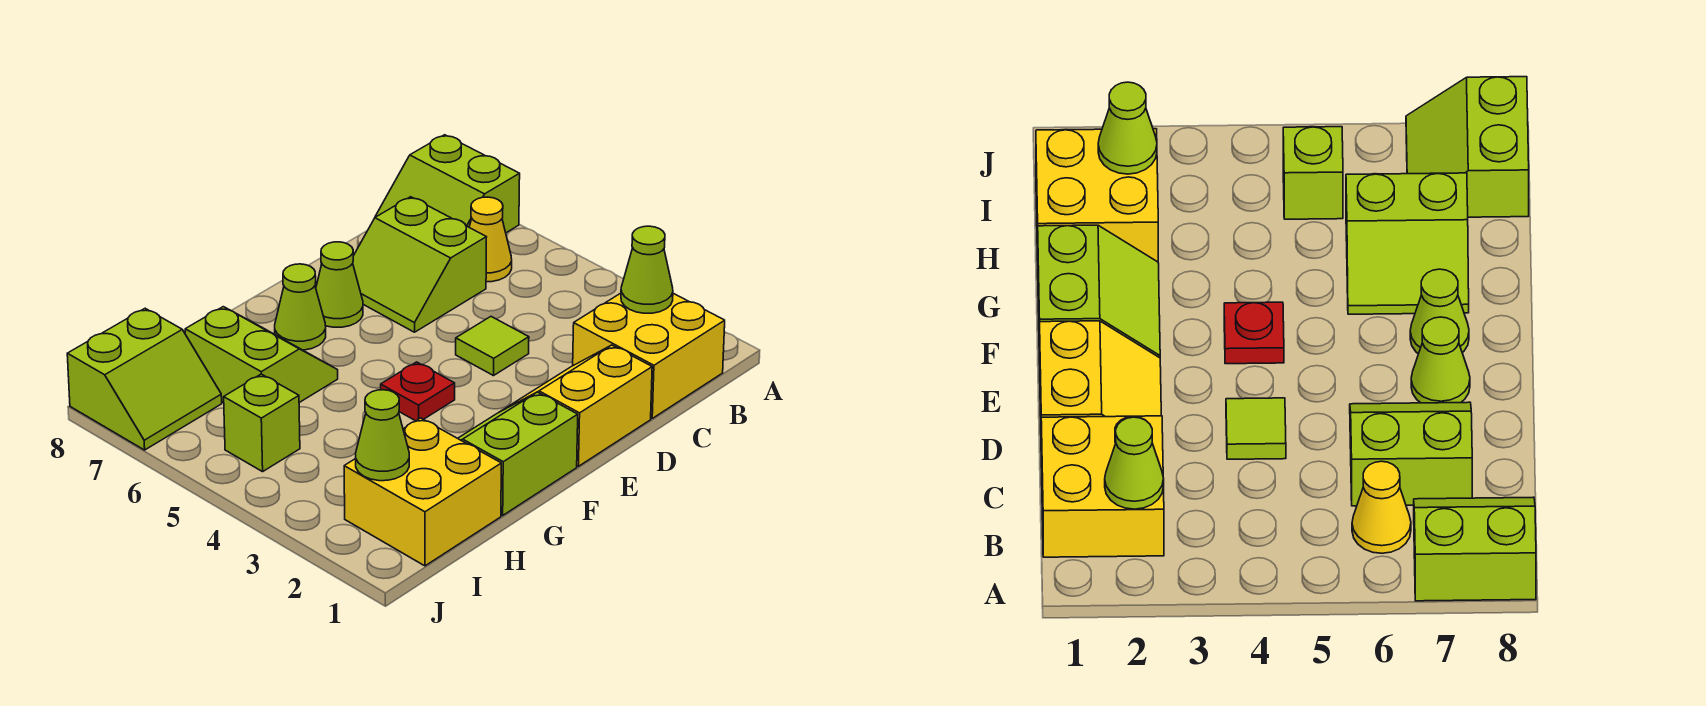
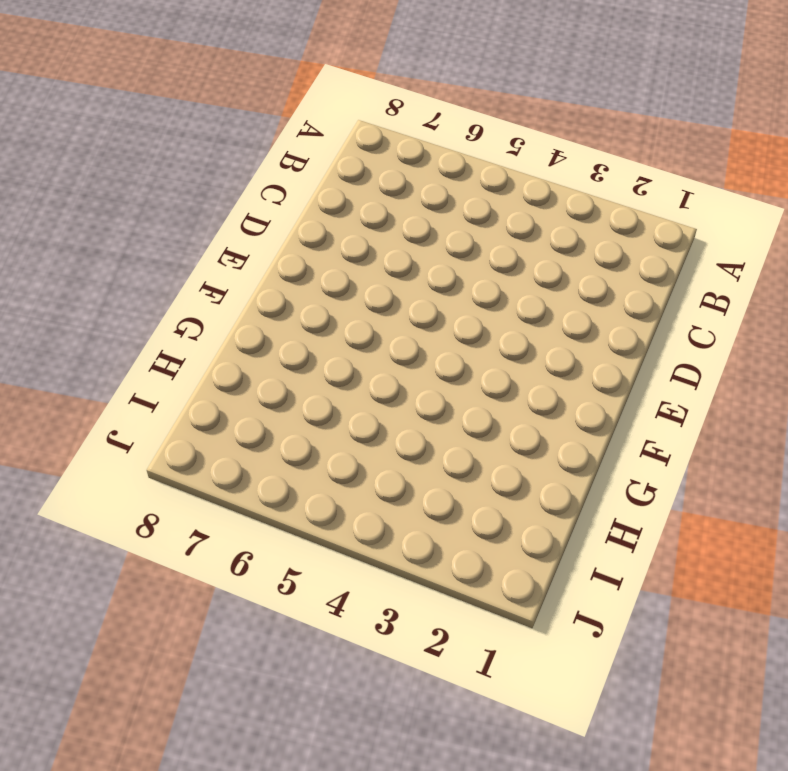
none -> lime 2x2 slope [375,135,520,233]
none -> yellow 2x2 brick [573,293,725,418]
none -> yellow 1x1 cone [469,197,512,282]

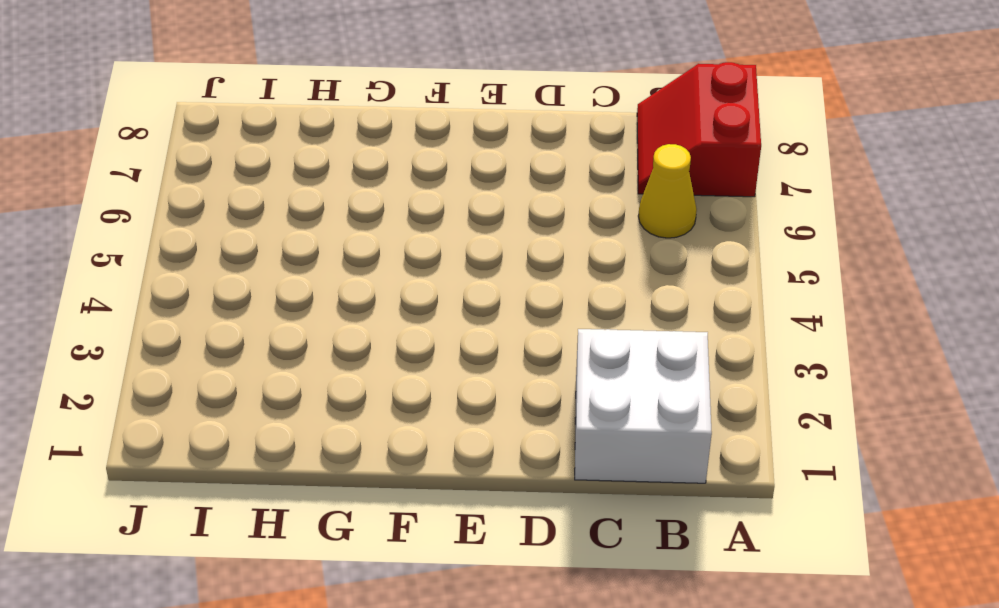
red 2x2 slope [637,62,761,197] -> lime 2x2 slope [375,135,520,233]
white 2x2 brick [575,329,712,483] -> yellow 2x2 brick [573,293,725,418]
none -> lime 2x2 slope [353,197,486,332]
none -> yellow 2x2 slope [503,345,652,466]
none -> lime 1x1 tile [456,317,529,376]

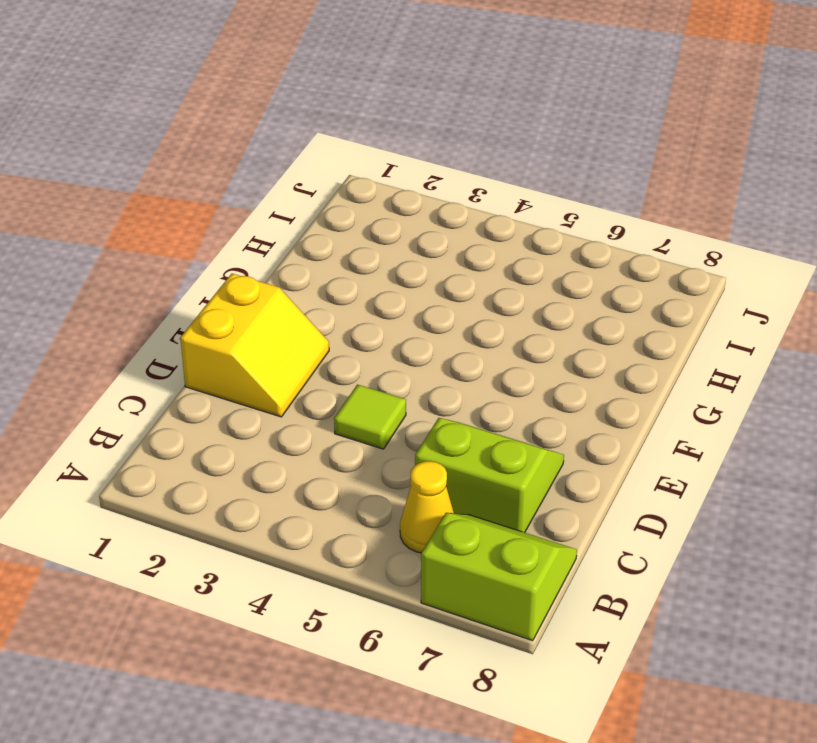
none -> yellow 2x2 brick [573,293,725,418]
none -> lime 1x1 cone [316,242,363,327]
none -> lime 2x2 slope [458,392,578,515]

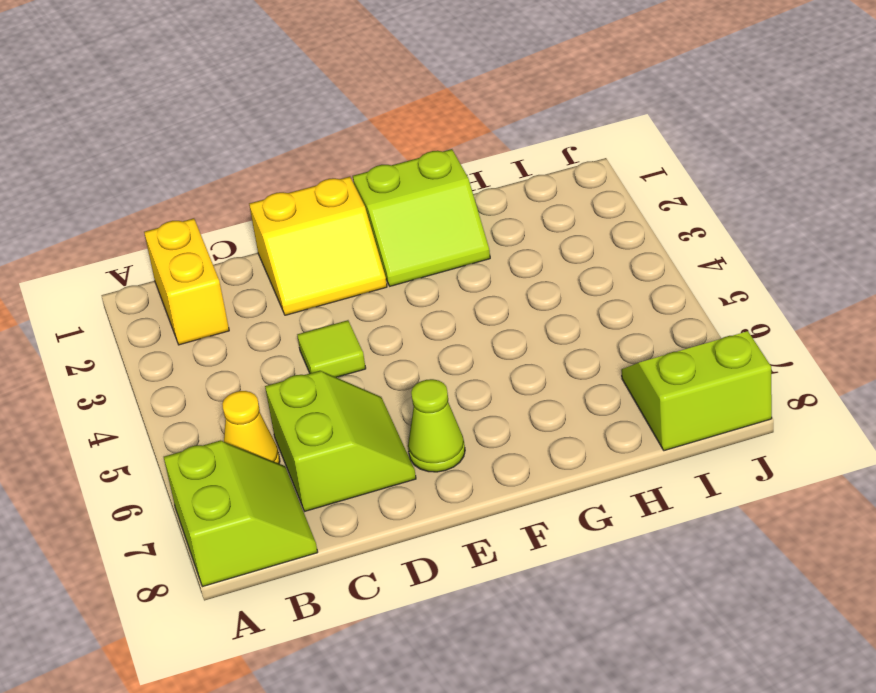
yellow 1x2 brick [144,218,229,345] -> yellow 2x2 brick [573,293,725,418]
none -> red 1x1 plate [381,362,455,421]
none -> lime 1x1 cone [275,264,326,350]
none -> lime 2x2 slope [185,307,338,403]

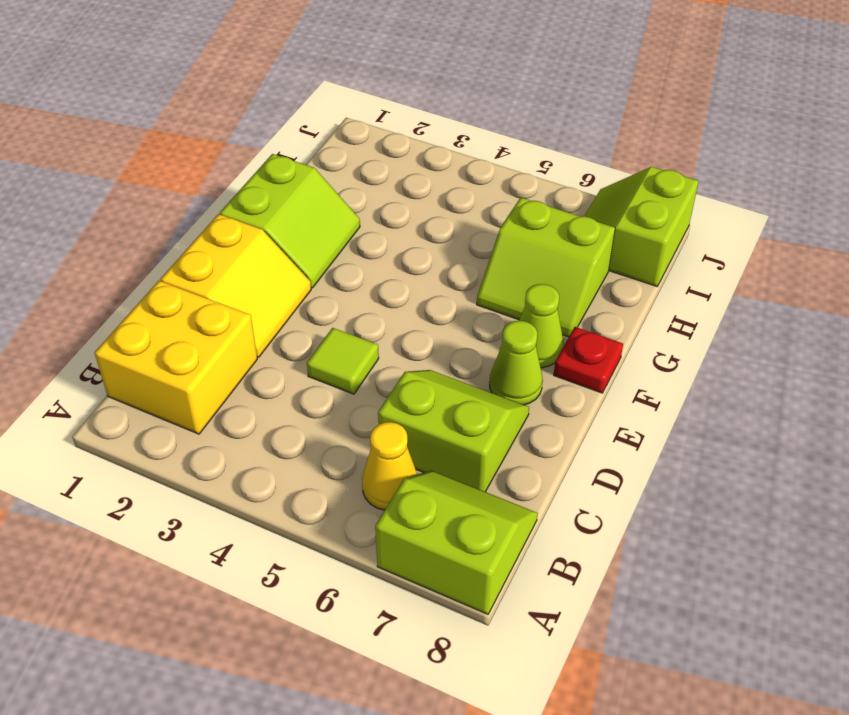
red 1x1 plate [554,327,623,393] -> red 1x1 plate moved to [381,362,455,421]
none -> yellow 2x2 brick [344,418,501,566]
none -> lime 1x1 brick [224,374,300,472]
none -> lime 1x1 cone [621,226,673,313]

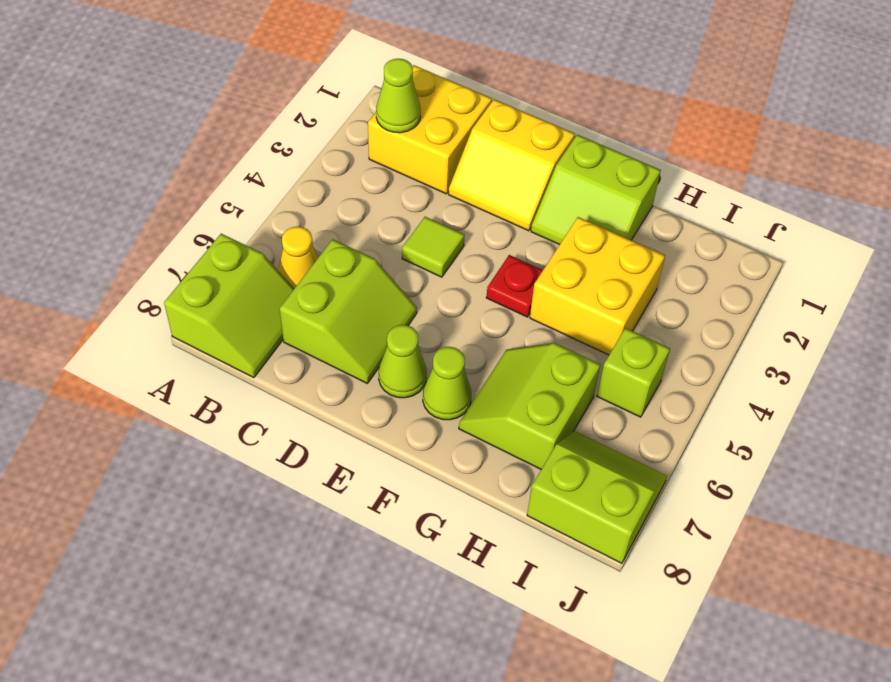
yellow 2x2 brick [530,217,665,355] -> yellow 2x2 brick moved to [344,418,501,566]
none -> lime 1x1 cone [356,390,409,481]

